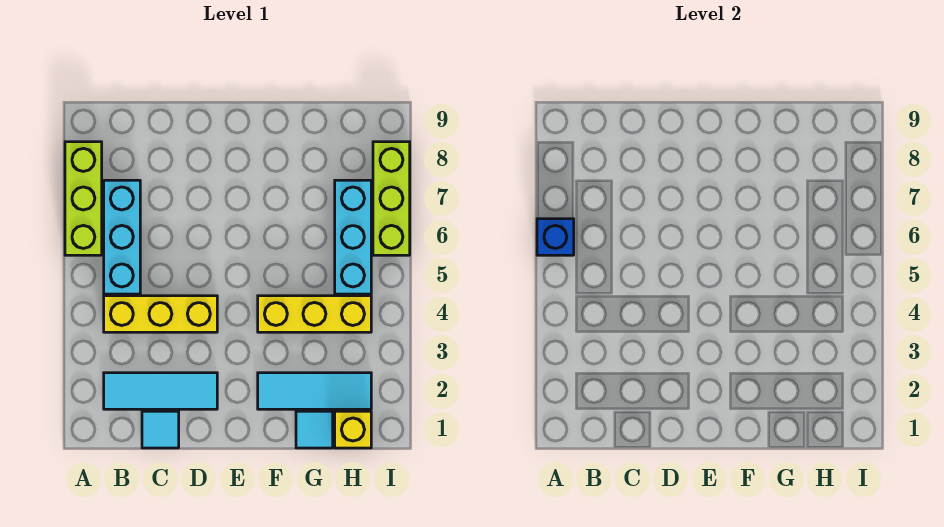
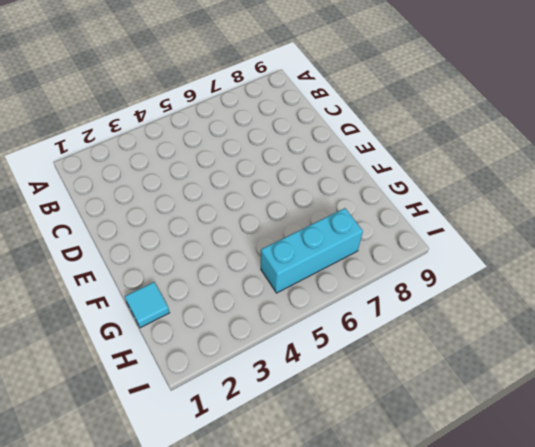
none -> lime 1x3 brick [65,142,102,255]
none -> cyan 1x3 tile [104,373,217,409]
none -> yellow 1x3 brick [104,296,217,332]

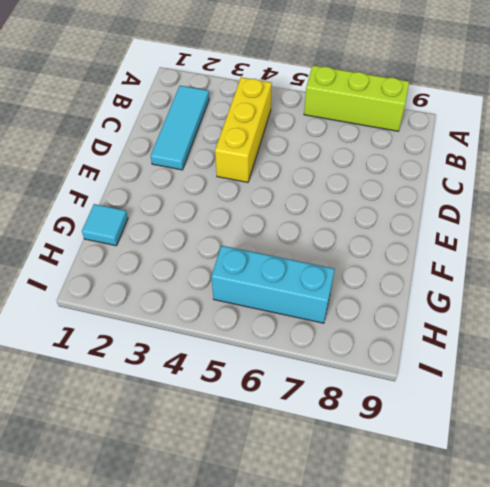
none -> cyan 1x3 brick [104,180,140,294]
none -> cyan 1x1 tile [142,411,179,448]
none -> cyan 1x3 tile [258,373,371,409]

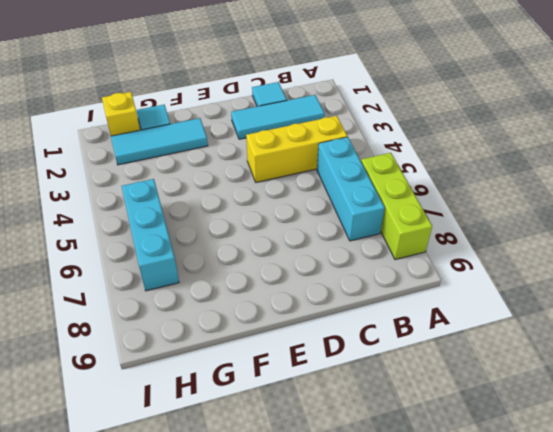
none -> yellow 1x3 brick [258,296,371,332]
none -> lime 1x3 brick [373,142,410,255]
none -> blue 1x1 brick [537,219,574,255]

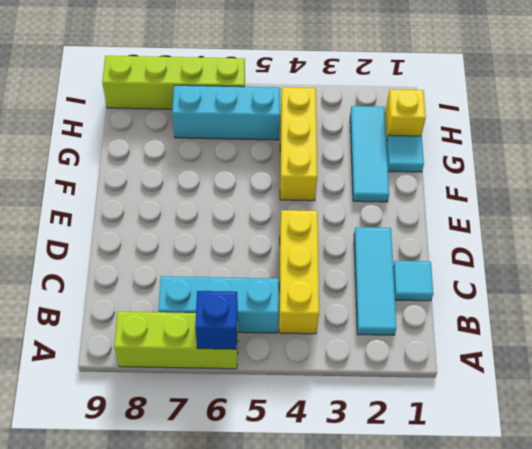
lime 1x4 brick [102,56,245,109] -> lime 1x3 brick [373,142,410,255]

